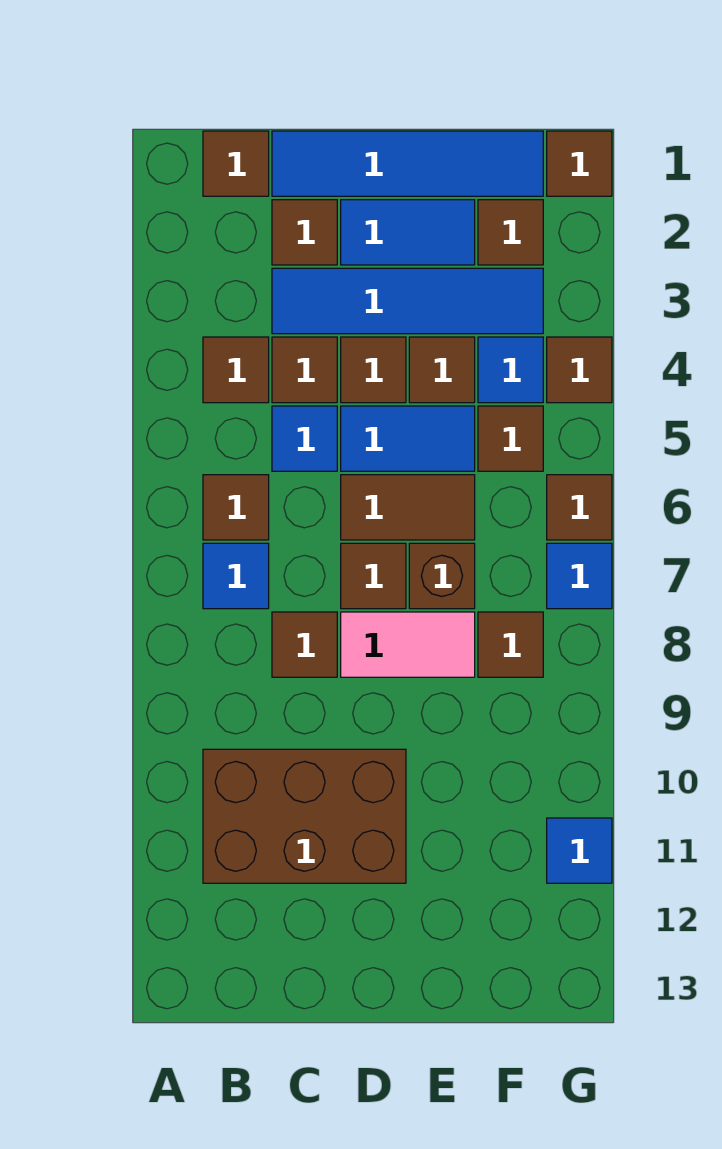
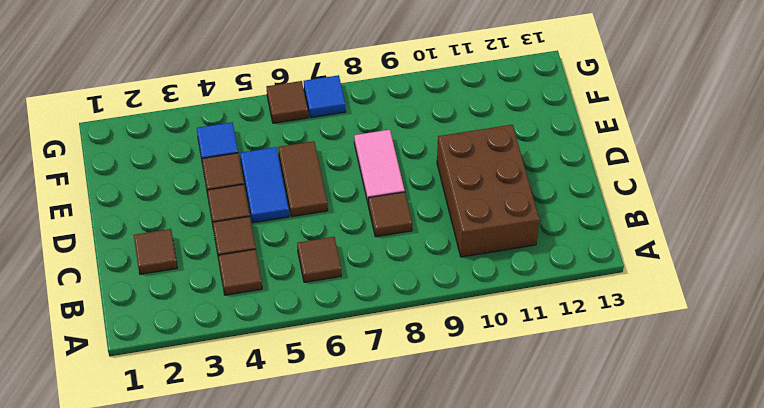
none -> brown 1x1 tile [203,131,269,196]
none -> blue 1x1 tile [203,543,269,609]
none -> blue 1x4 tile [272,131,543,196]

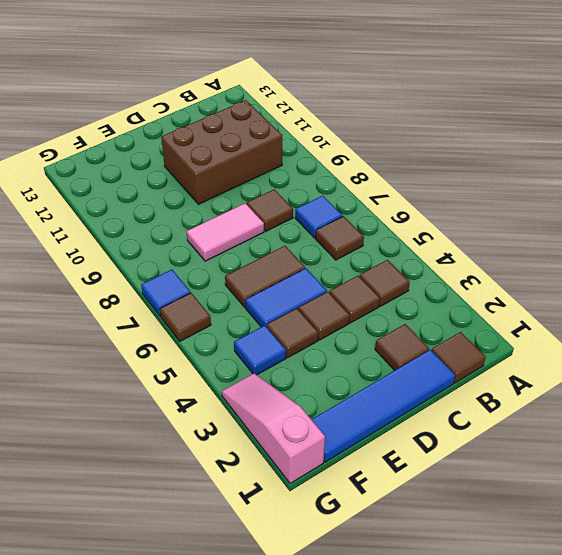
pink 1x3 slope [222,373,325,484] -> brown 1x1 tile [547,131,612,196]
none -> blue 1x4 tile [272,268,543,334]
none -> blue 1x1 tile [272,406,337,471]
none -> blue 1x2 tile [341,200,475,265]

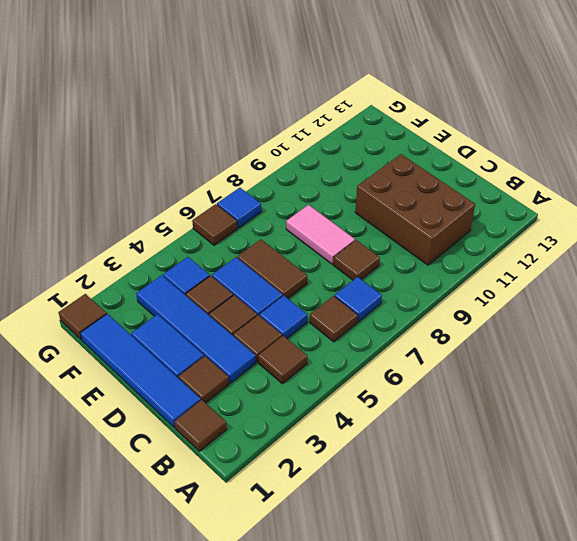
none -> brown 1x1 tile [341,543,406,609]
none -> brown 1x1 brick [409,543,475,609]
none -> brown 1x1 tile [478,200,543,265]

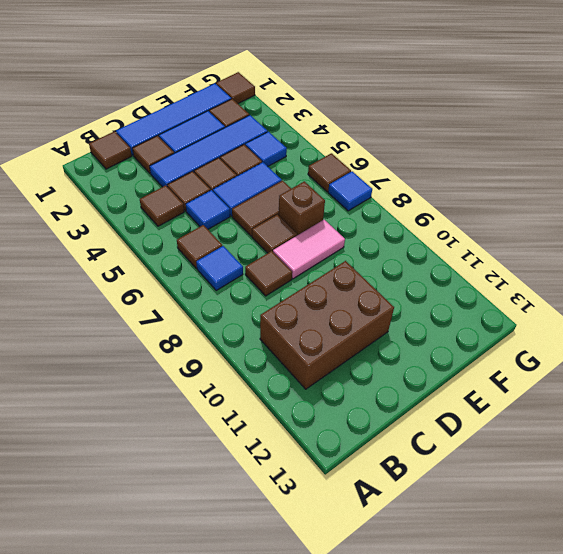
none -> brown 1x1 tile [478,406,543,471]
none -> brown 1x1 tile [478,612,543,677]
none -> brown 1x1 tile [547,337,612,403]

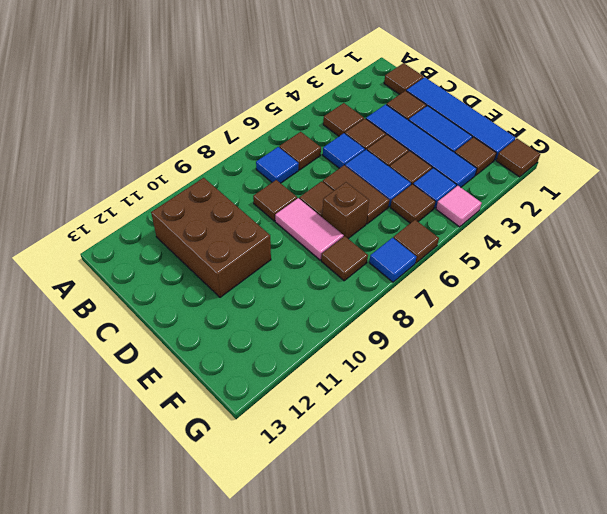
pink 1x1 tile [436,186,482,227] -> brown 1x1 tile [547,337,612,403]
none -> blue 1x1 tile [547,818,612,883]

